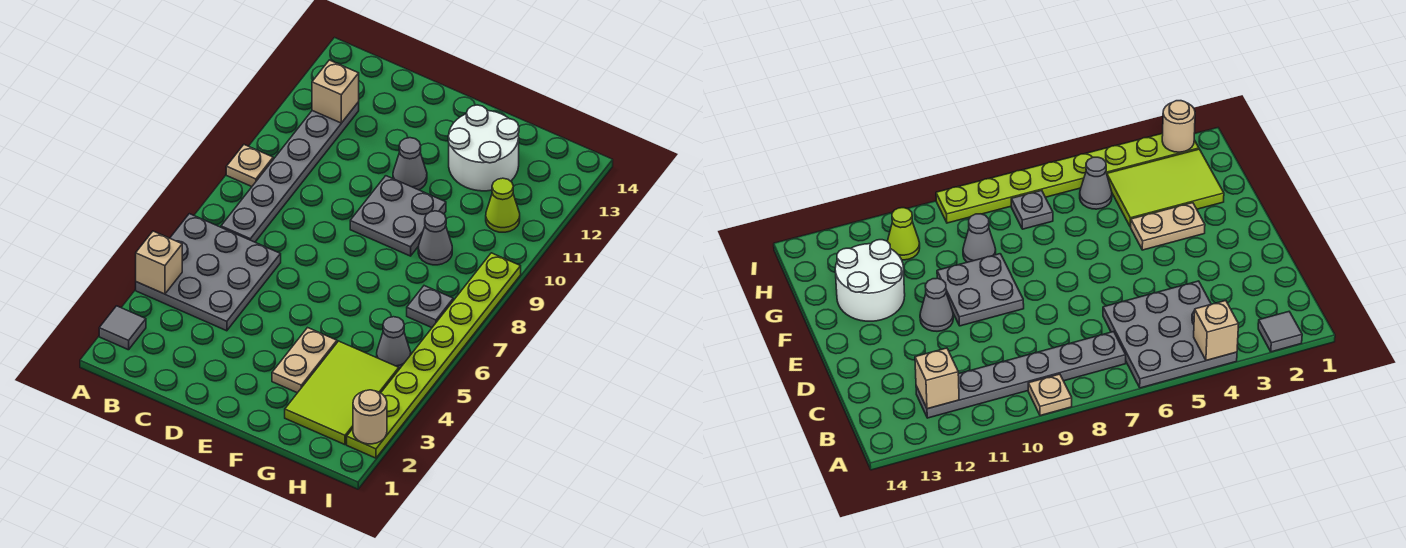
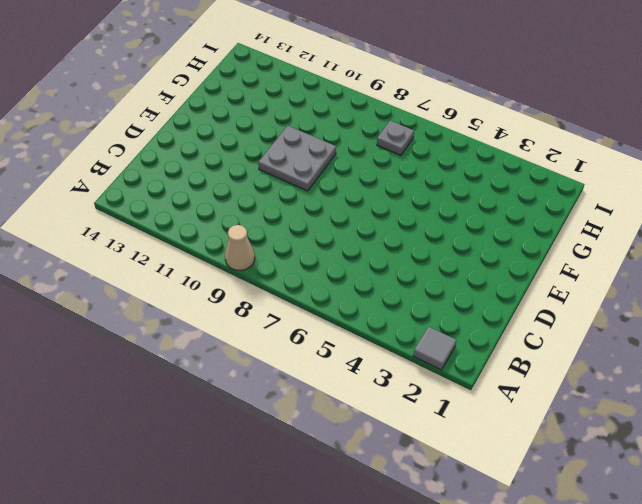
tan 1x1 cone [225,225,255,271] -> tan 1x1 plate [226,145,273,187]
none -> grey 3x3 plate [136,214,281,331]
none -> grey 1x6 plate [221,102,359,242]
none -> grey 1x1 cone [393,138,427,190]

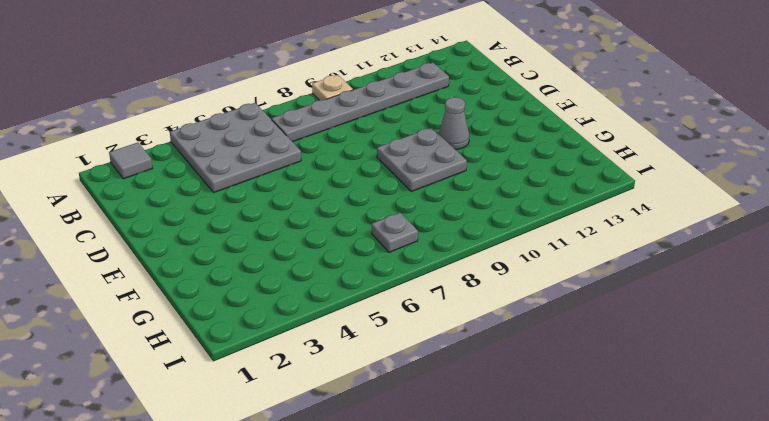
none -> tan 1x2 plate [272,328,337,393]
none -> white 2x2 round brick [448,105,519,191]
none -> lime 2x3 tile [285,341,399,445]

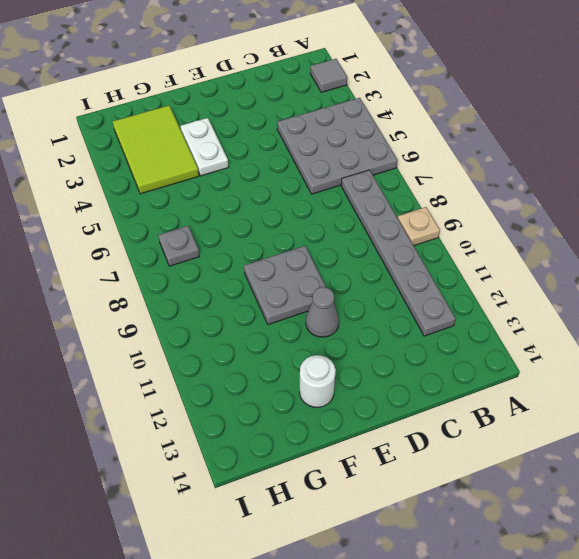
white 1x2 plate [180,118,229,176] -> tan 1x2 plate [272,328,337,393]
white 1x1 round brick [299,355,336,407] -> white 2x2 round brick [448,105,519,191]
none -> grey 1x1 cone [418,211,452,265]
none -> grey 1x1 cone [377,317,411,369]
none -> lime 1x1 cone [486,178,520,232]

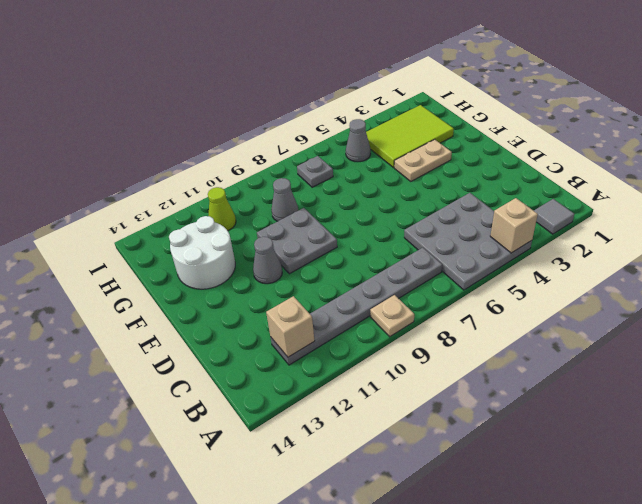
none -> lime 1x8 plate [347,253,521,458]
none -> tan 1x1 round brick [353,390,387,444]

